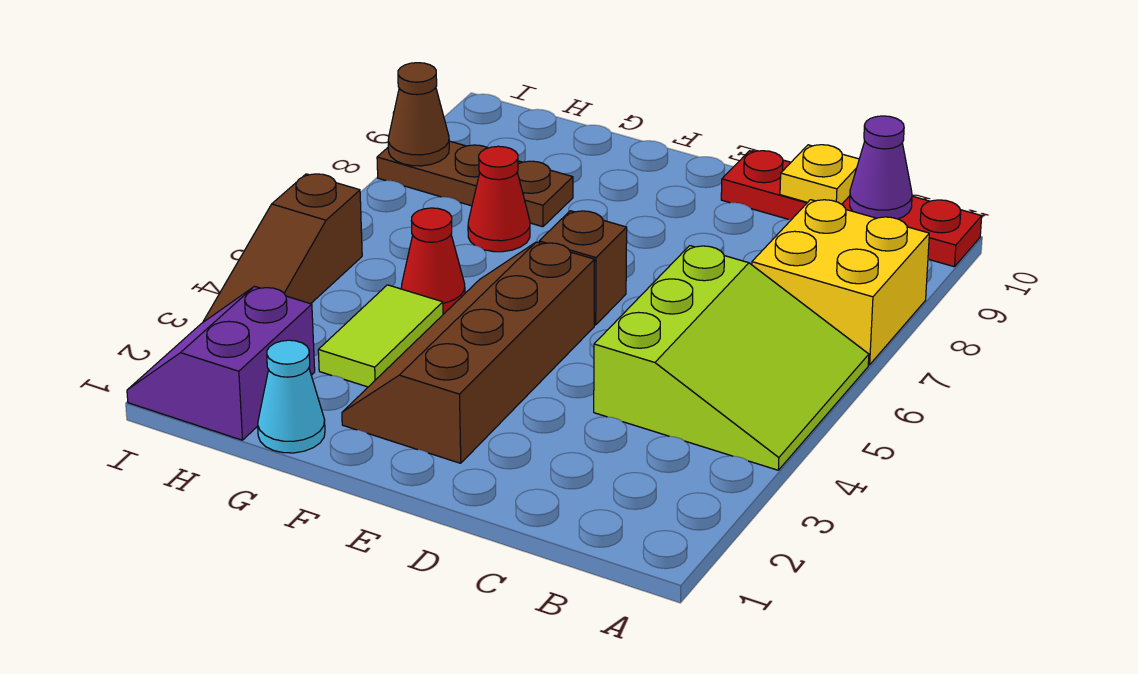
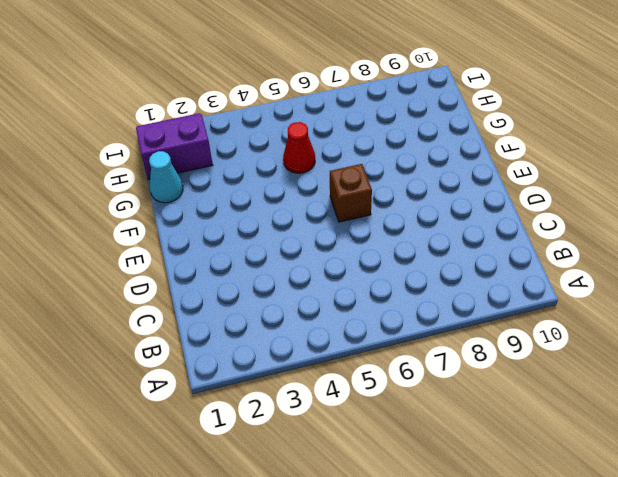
none -> lime 3x3 slope [594,246,869,470]
none -> yellow 2x2 brick [752,200,929,365]
none -> red 1x4 plate [721,151,982,267]

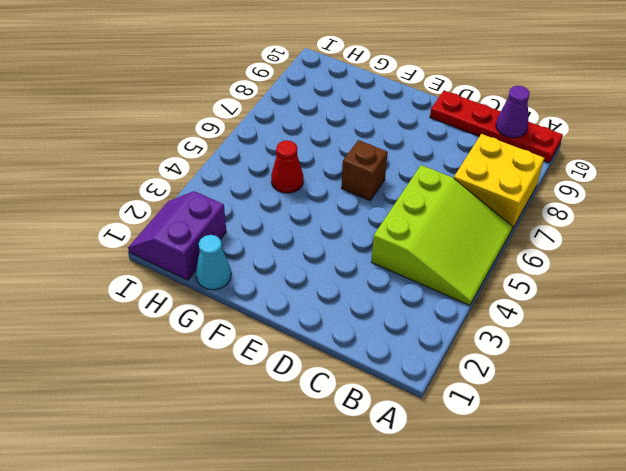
none -> brown 2x4 slope [342,242,595,463]
none -> lime 1x2 tile [318,285,443,387]
none -> red 1x1 cone [468,146,530,252]

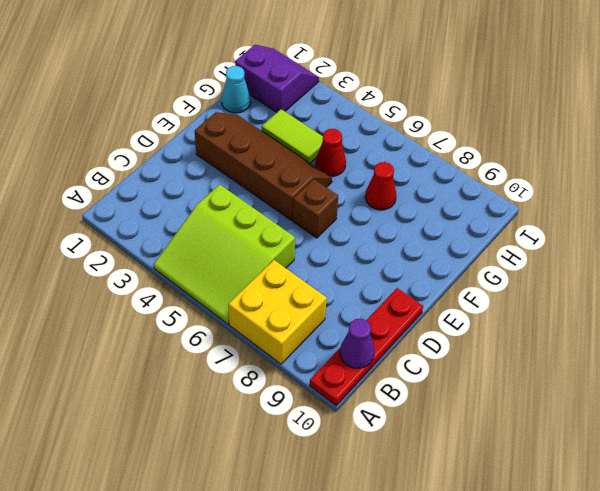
none -> brown 1x3 plate [377,141,573,227]
none -> brown 1x3 slope [203,174,362,322]
none -> yellow 1x1 plate [780,145,859,204]

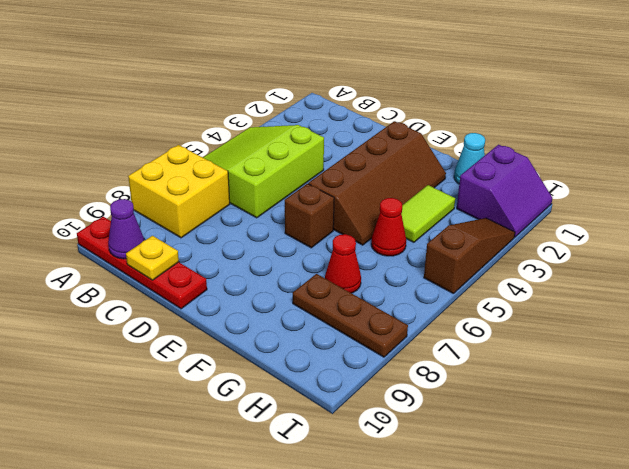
none -> brown 1x1 cone [388,63,449,166]

